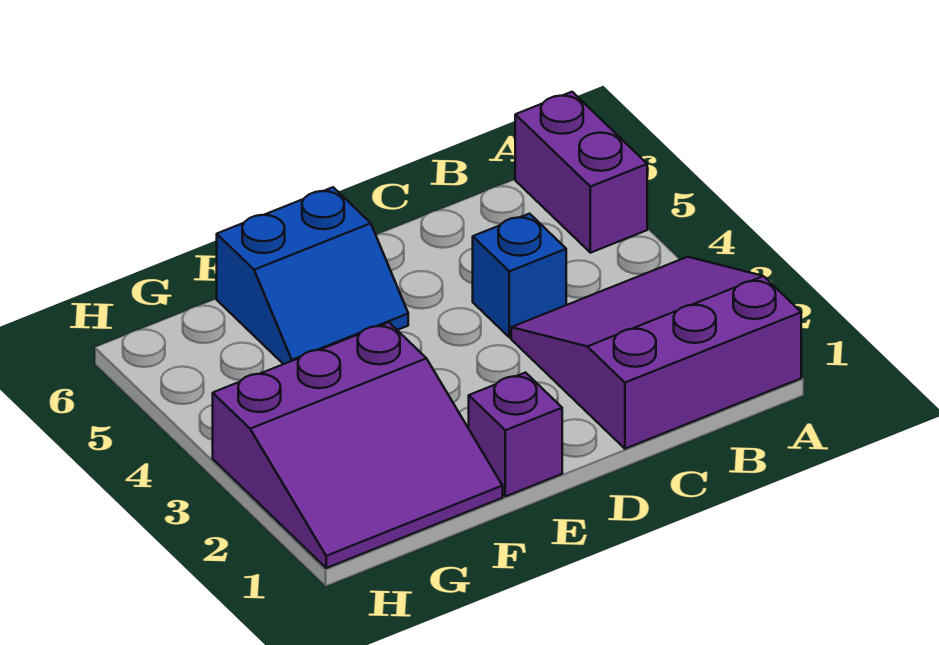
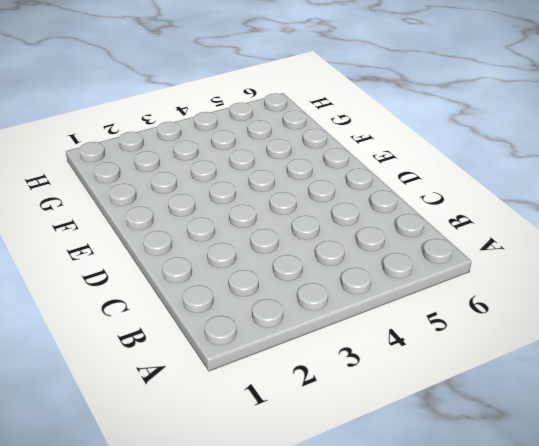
none -> purple 3x3 slope [511,257,801,449]
none -> purple 1x2 brick [515,92,647,253]

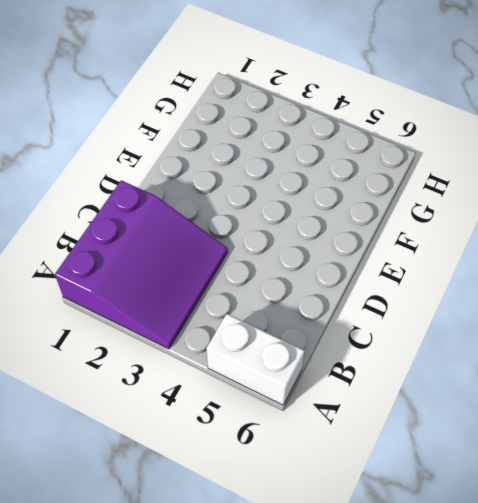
white 1x2 brick [206,314,305,405] -> purple 1x2 brick [515,92,647,253]
none -> blue 1x1 brick [473,214,566,338]
none -> purple 1x1 brick [469,373,562,496]

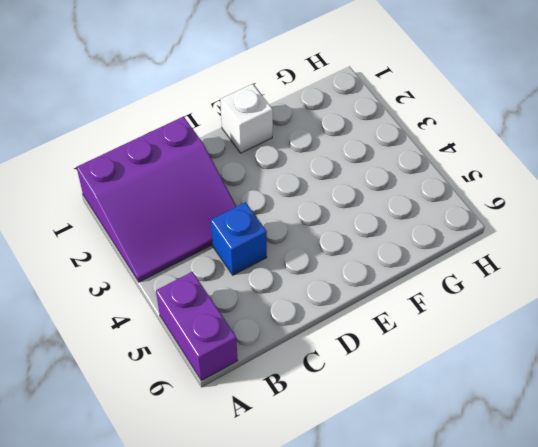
white 1x1 brick [220,84,273,153] -> purple 1x1 brick [469,373,562,496]
none -> blue 2x2 slope [217,187,408,364]
none -> purple 3x3 slope [213,322,503,568]

